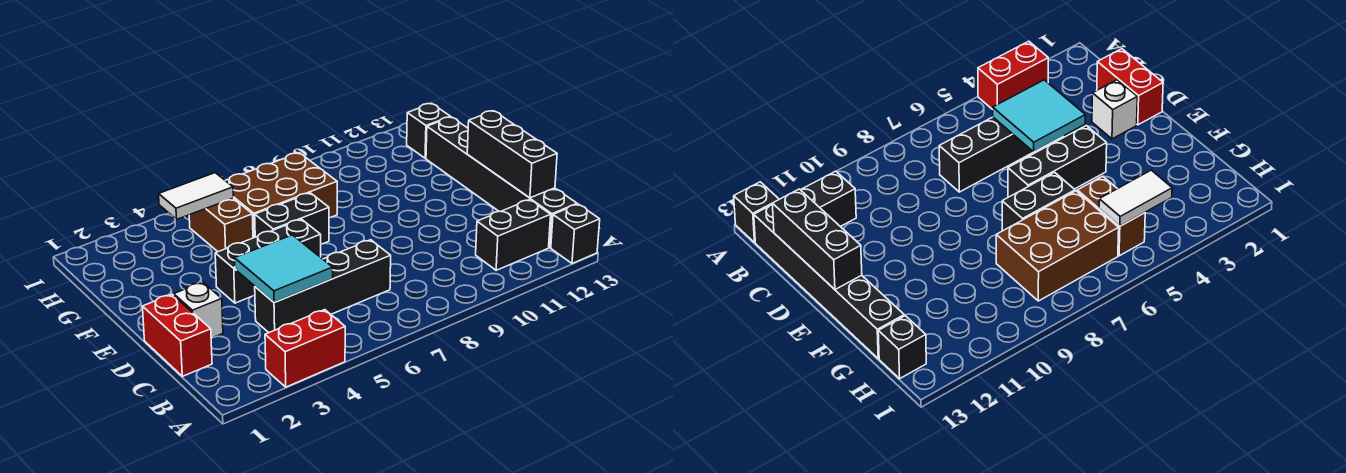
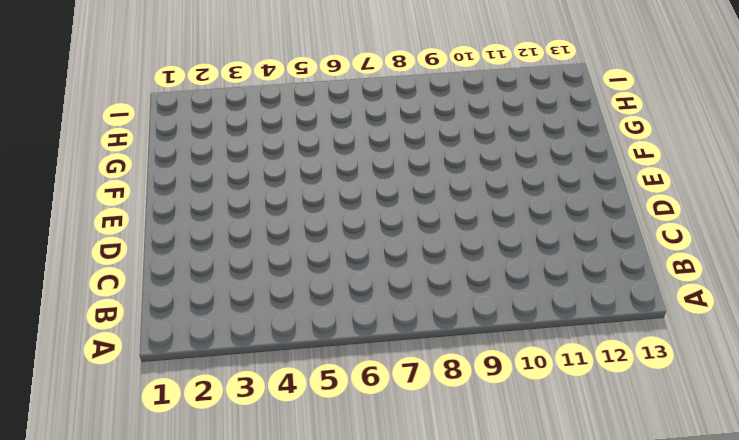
none -> red 1x2 brick [265,310,345,387]
none -> black 1x1 brick [551,204,600,264]
none -> black 1x2 brick [476,200,551,270]

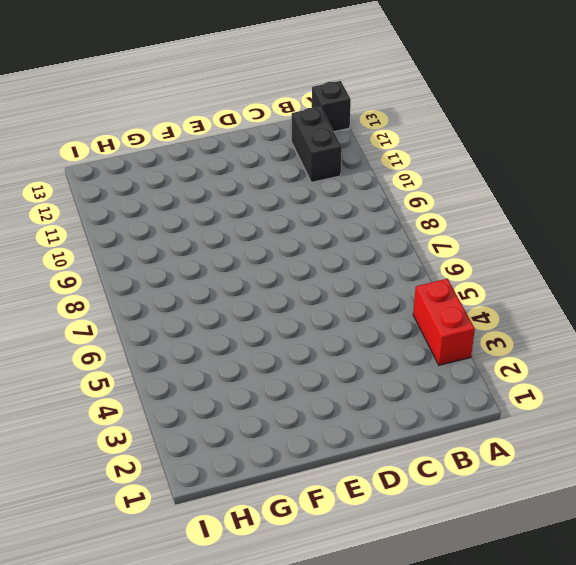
none -> black 1x6 brick [426,117,577,247]
none -> red 1x2 brick [142,295,212,376]
none -> black 1x4 brick [255,240,391,332]

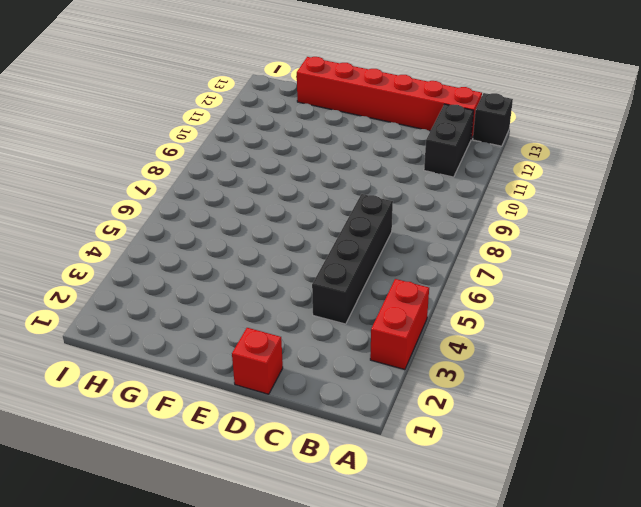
red 1x6 brick [297,57,482,139] -> black 1x6 brick [426,117,577,247]
red 1x1 brick [232,328,283,394] -> red 1x2 brick [142,295,212,376]
none -> white 1x1 brick [174,282,223,338]
none -> black 1x3 brick [215,219,321,303]
none -> black 1x2 brick [255,193,329,244]

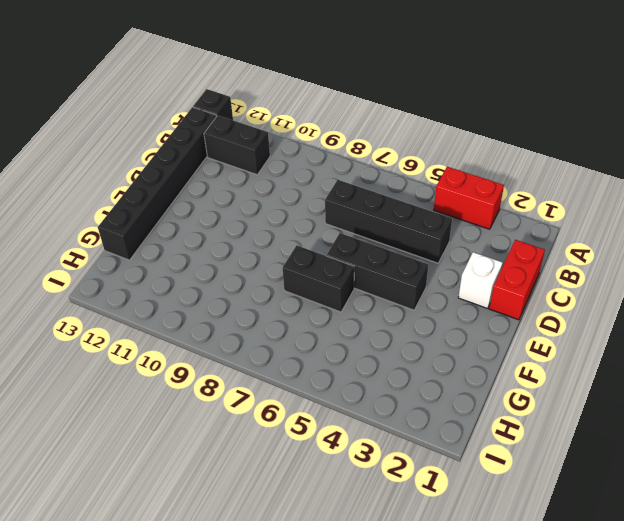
none -> brown 1x2 brick [189,198,253,252]
none -> brown 2x3 brick [226,153,337,238]
none -> black 1x1 brick [407,104,451,158]

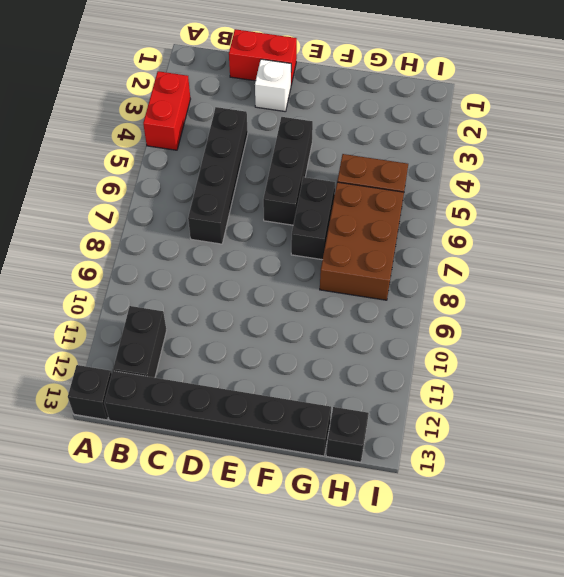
none -> cyan 2x2 tile [234,235,333,303]
none -> black 1x3 brick [467,111,557,198]
none -> white 1x2 tile [159,173,233,219]

